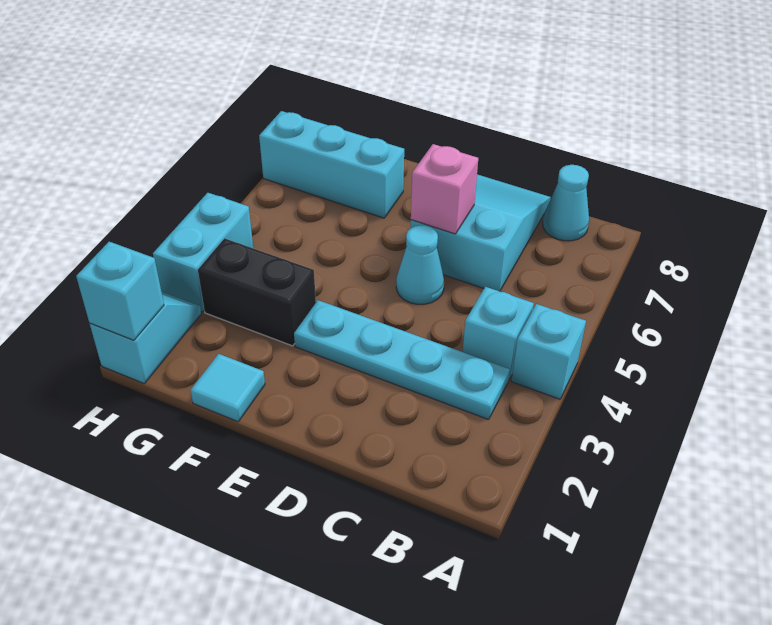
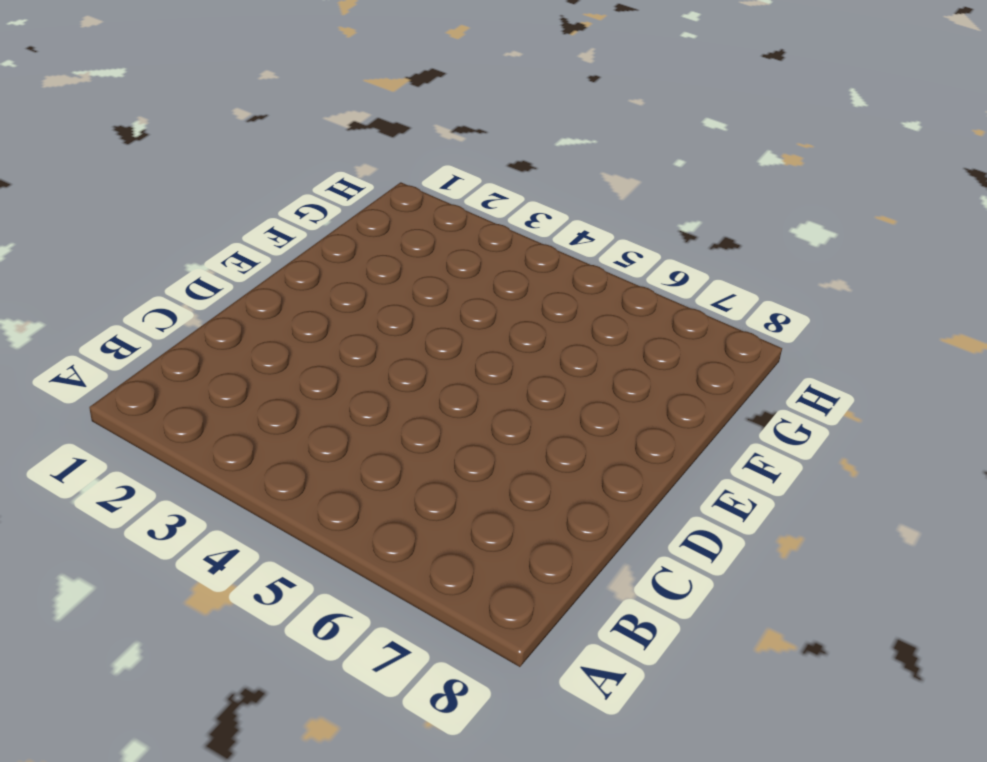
none -> cyan 1x1 brick [511,304,586,399]
none -> cyan 1x4 plate [294,300,510,420]
none -> cyan 1x1 brick [463,287,534,381]

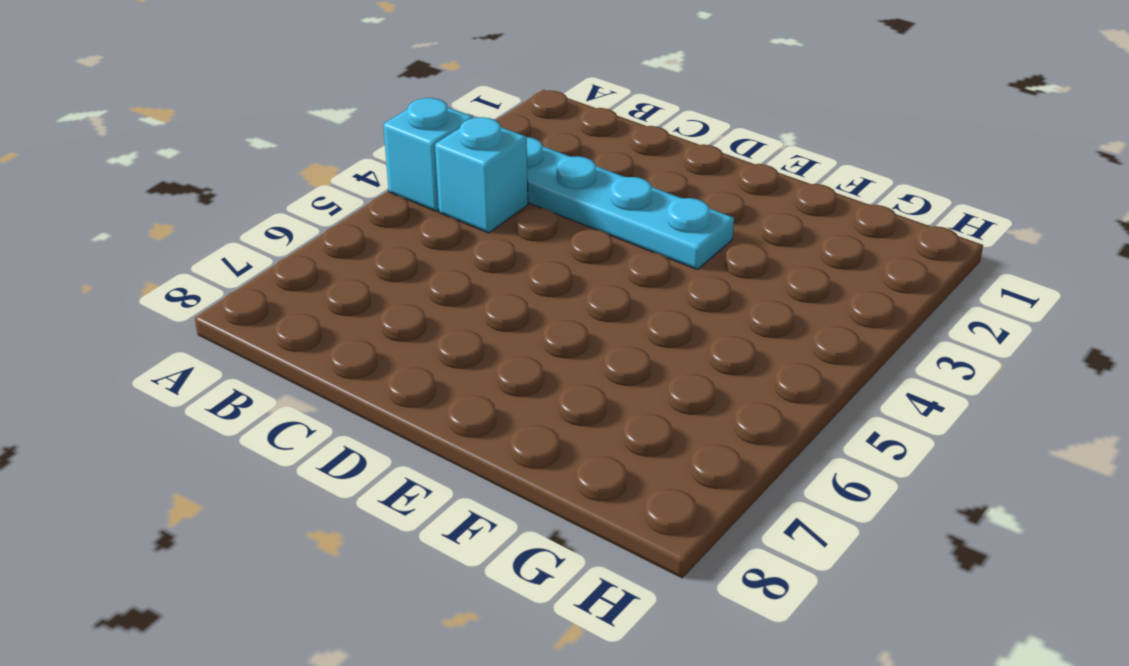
none -> cyan 1x1 cone [543,165,589,241]
none -> cyan 2x3 slope [410,174,551,291]
none -> cyan 1x1 cone [396,225,444,304]

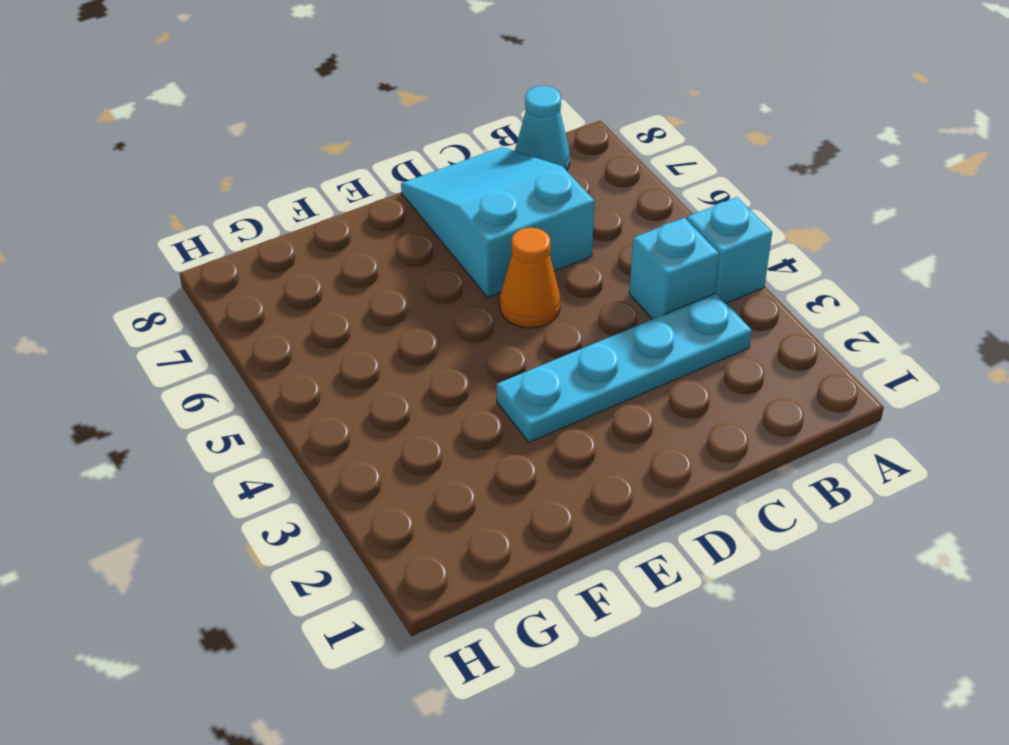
orange 1x1 cone [500,228,560,328] -> cyan 1x1 cone [396,225,444,304]
none -> cyan 1x1 tile [190,354,265,422]
none -> black 1x2 brick [198,238,316,346]
none -> cyan 1x3 brick [259,111,404,218]

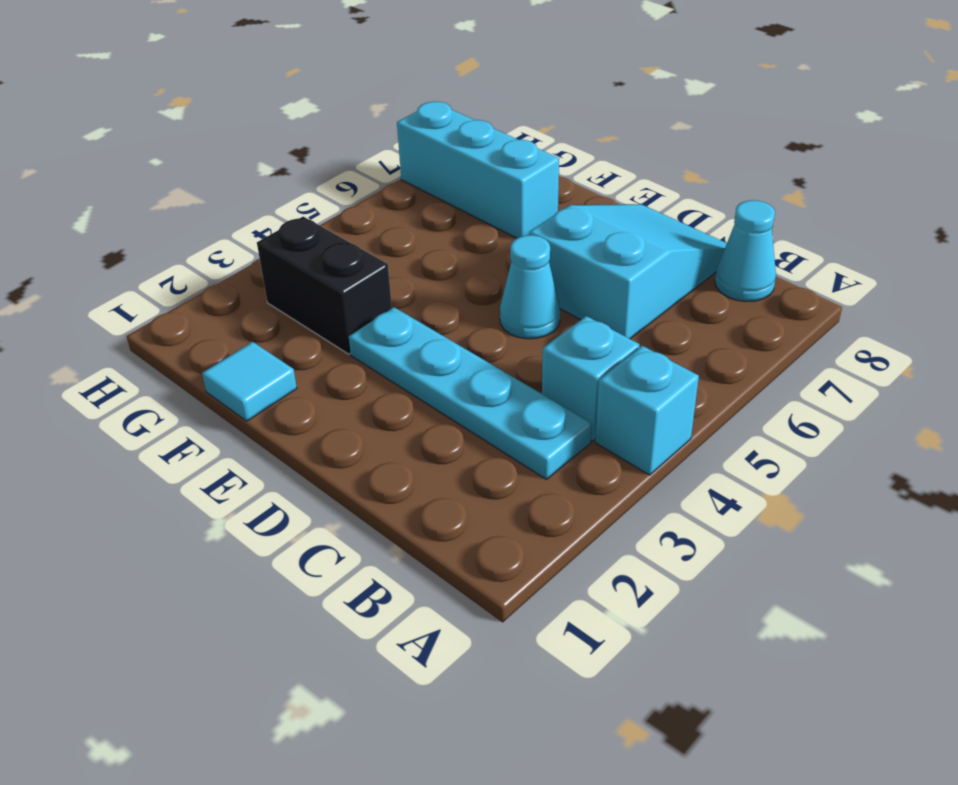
none -> cyan 1x2 slope [90,292,201,383]
none -> cyan 1x2 brick [153,193,253,312]
none -> pink 1x1 brick [411,144,478,234]

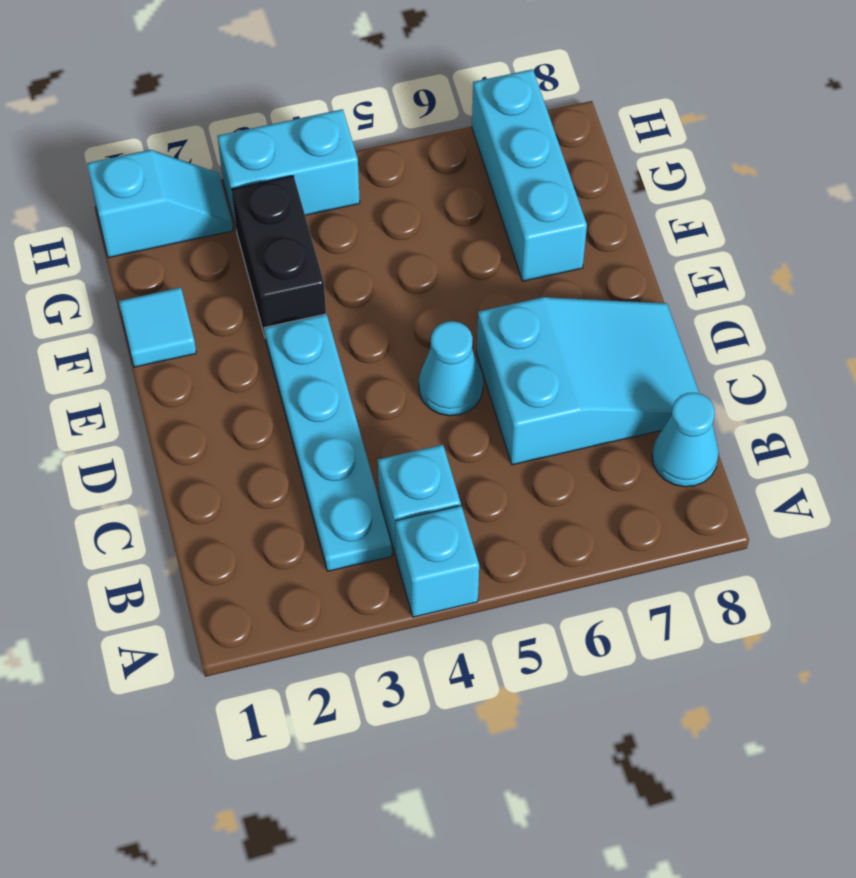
none -> pink 1x1 brick [411,144,478,234]
none -> cyan 1x1 brick [76,242,164,340]

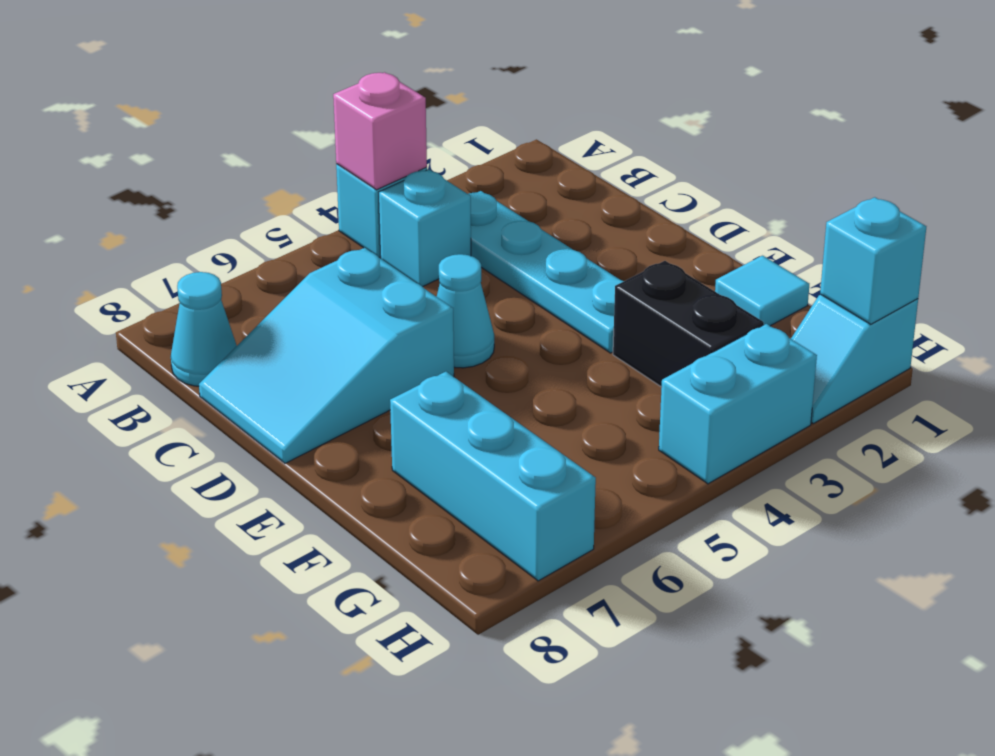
pink 1x1 brick [333,72,427,190] -> pink 1x1 brick moved to [411,144,478,234]

